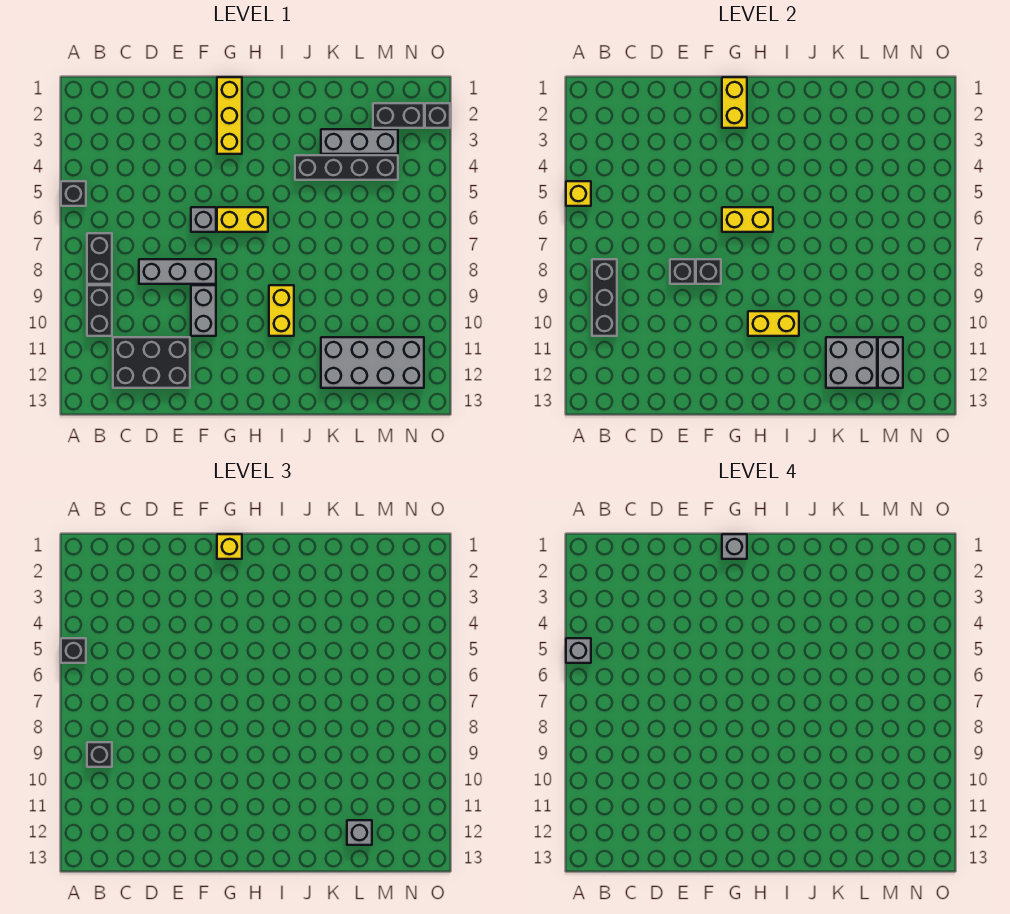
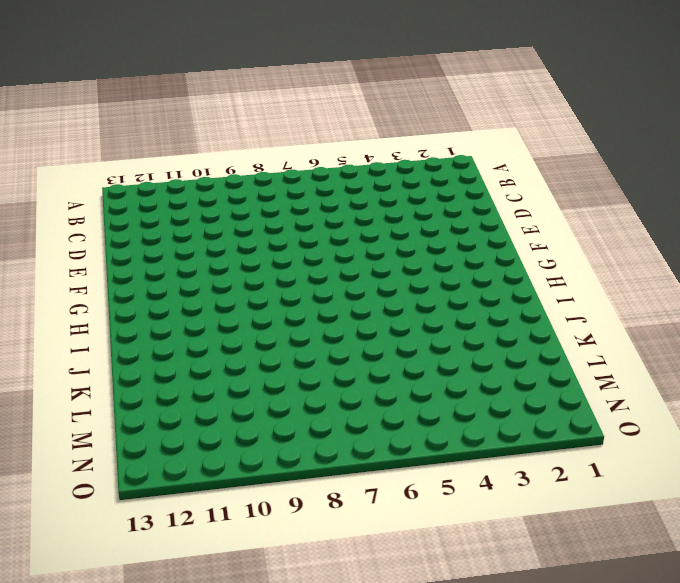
none -> black 1x1 brick [61,181,86,206]
none -> black 1x2 brick [87,233,112,284]
none -> black 1x2 brick [87,285,112,336]
none -> black 2x3 brick [113,337,190,388]

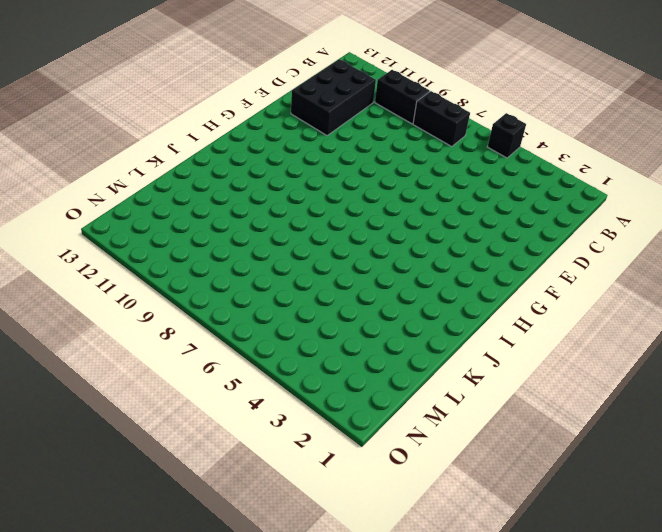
none -> grey 1x3 brick [139,259,216,284]
none -> grey 1x1 brick [191,207,216,232]
none -> grey 1x2 brick [191,285,216,336]
none -> yellow 1x3 brick [217,77,242,154]

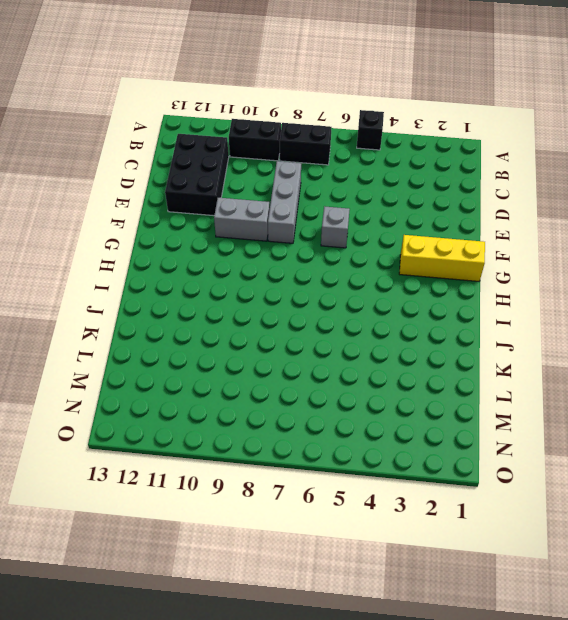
none -> yellow 1x2 brick [217,207,268,232]
none -> yellow 1x2 brick [269,285,294,336]
none -> black 1x4 brick [295,155,398,180]
none -> grey 1x3 brick [321,129,398,154]

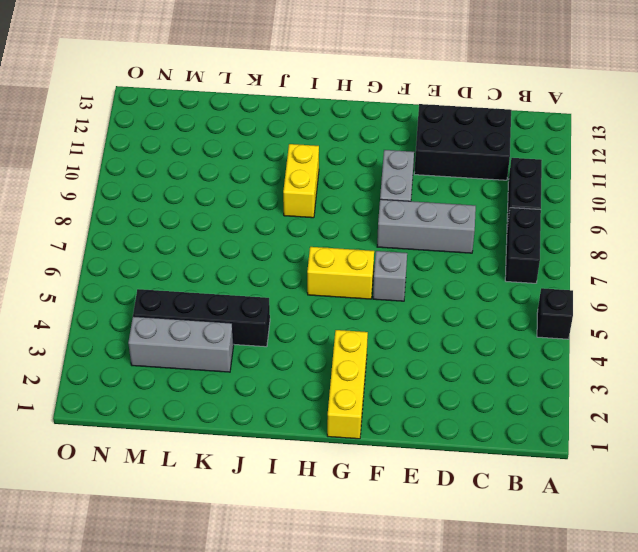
none -> grey 2x4 brick [321,337,424,388]
none -> black 1x2 brick [373,103,424,128]
none -> black 1x1 brick [425,103,450,128]
none -> yellow 1x1 brick [566,181,591,206]

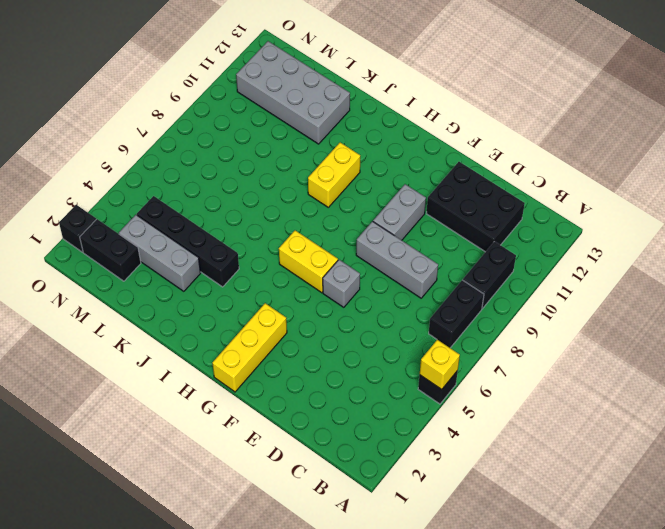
none -> black 1x3 brick [592,259,617,336]
none -> black 1x1 brick [670,259,695,284]
none -> black 1x1 brick [696,259,721,284]
none -> yellow 1x2 brick [722,77,747,128]

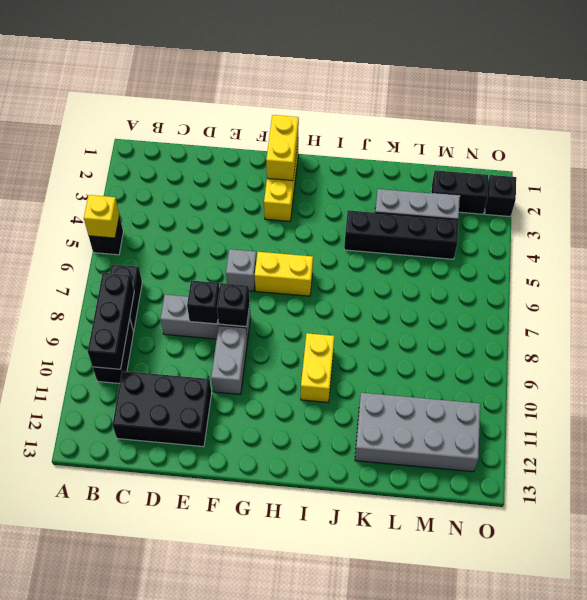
none -> yellow 1x2 brick [722,207,773,232]
none -> yellow 1x2 brick [748,311,799,336]
none -> grey 2x2 brick [826,337,877,388]
none -> grey 1x2 brick [878,337,903,388]

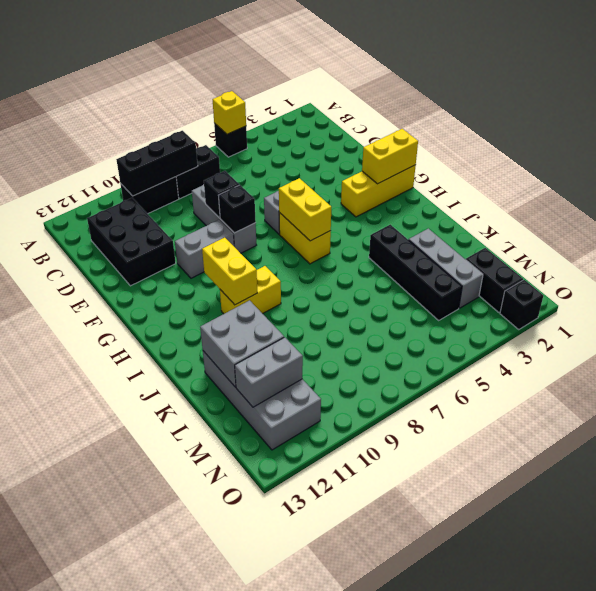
none -> black 1x1 brick [61,638,86,663]
none -> black 1x1 brick [87,742,112,767]
none -> yellow 1x1 brick [217,534,242,559]
none -> grey 1x1 brick [347,820,372,845]

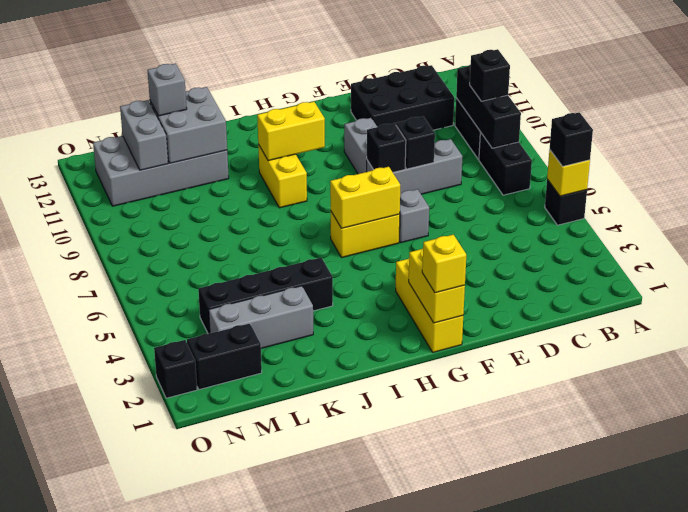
none -> grey 1x1 brick [566,638,591,663]
none -> grey 1x1 brick [722,534,747,559]

